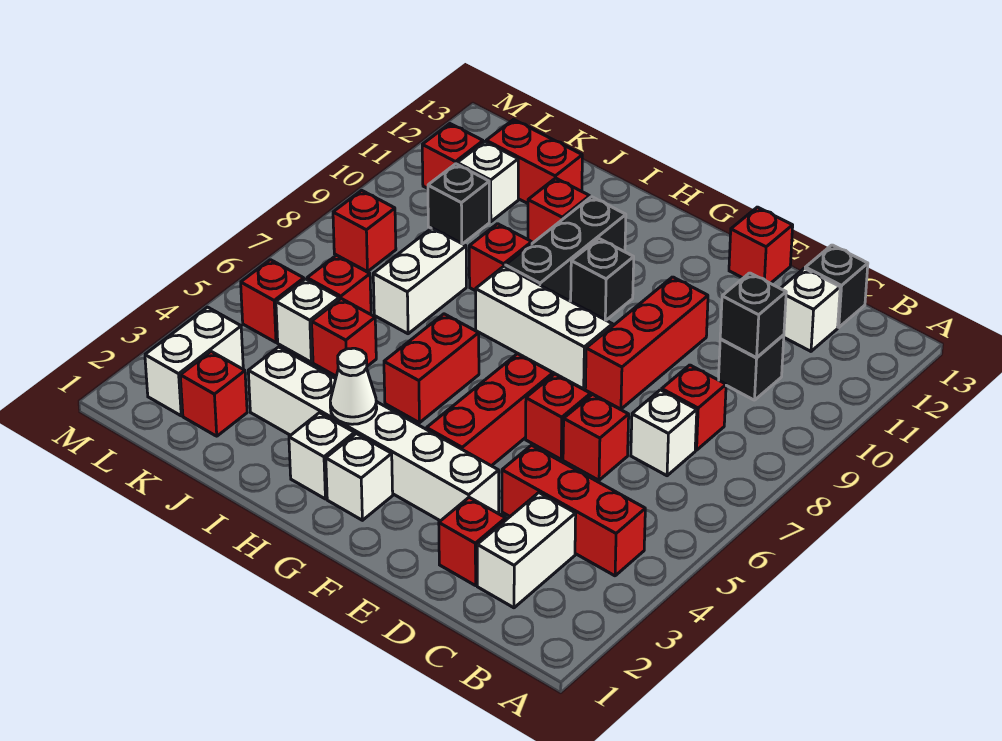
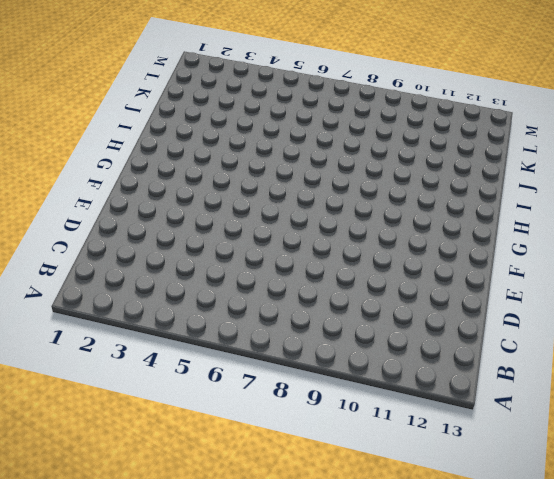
none -> red 1x3 brick [502,445,645,576]
none -> white 1x2 brick [477,493,576,608]
none -> white 1x1 brick [631,390,697,476]
none -> red 1x1 brick [662,365,726,450]

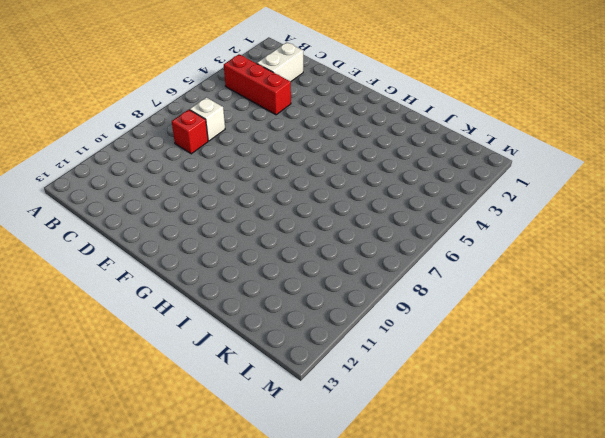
none -> black 1x1 brick [719,335,784,400]
none -> white 1x1 brick [780,268,840,351]
none -> black 1x1 brick [805,245,868,327]
none -> red 1x1 brick [439,497,506,586]

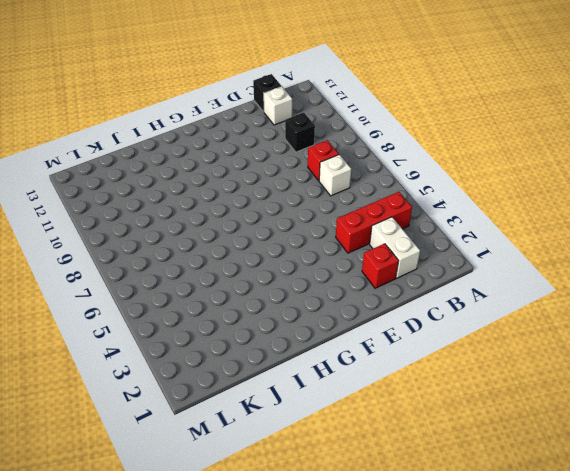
none -> red 1x1 brick [563,395,629,480]
none -> white 1x6 brick [248,347,499,521]
none -> red 1x1 brick [526,374,591,459]
none -> red 1x3 brick [585,277,708,409]

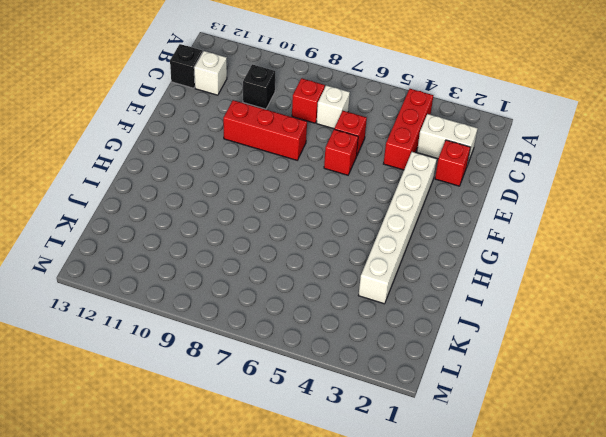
none -> red 1x1 brick [729,207,793,284]
none -> red 1x3 brick [427,354,553,466]
none -> white 1x3 brick [476,266,613,389]
none -> white 1x1 brick [326,434,393,520]

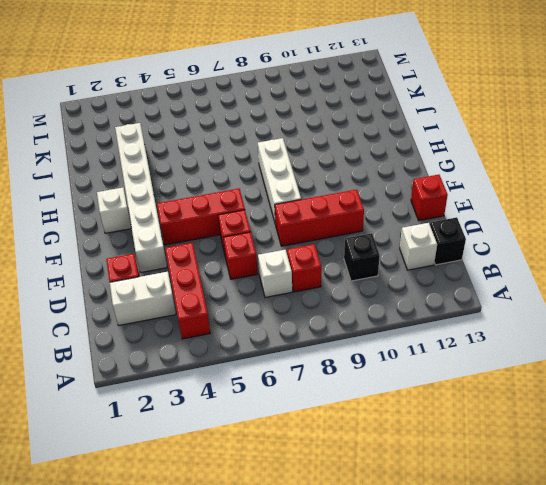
none -> black 1x1 brick [571,239,634,320]
none -> white 1x1 brick [289,413,355,499]
none -> red 1x2 brick [384,314,479,423]
none -> black 1x3 brick [505,197,626,301]

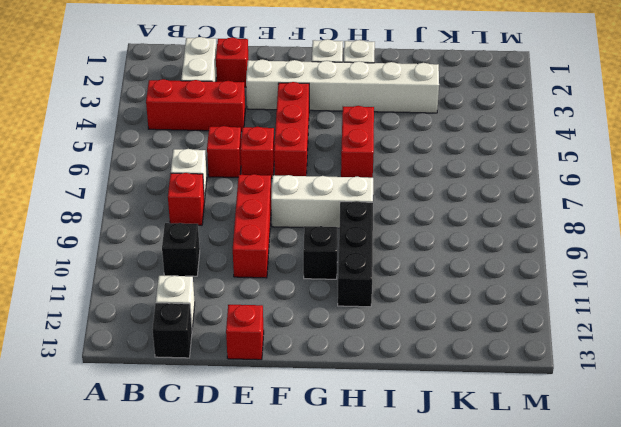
none -> red 1x1 brick [469,224,532,291]
none -> red 1x1 brick [528,178,590,243]
none -> red 1x1 brick [312,299,376,376]
none -> white 1x2 brick [373,228,466,334]

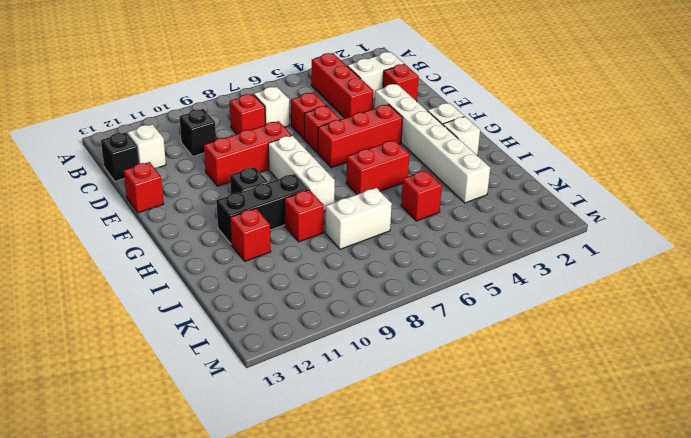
none -> red 1x2 brick [486,120,582,204]
none -> red 1x1 brick [180,352,247,436]
none -> white 1x1 brick [276,279,339,362]
none -> red 1x1 brick [307,255,371,314]

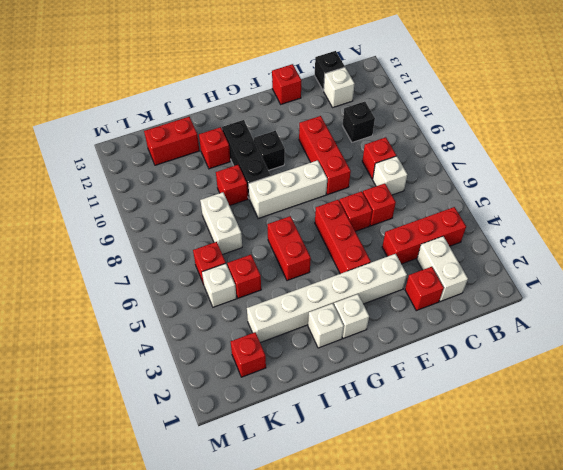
none -> black 1x1 brick [428,164,489,244]
none -> white 1x1 brick [457,142,518,222]
none -> white 1x2 brick [145,307,243,416]
none -> red 1x1 brick [241,260,304,342]

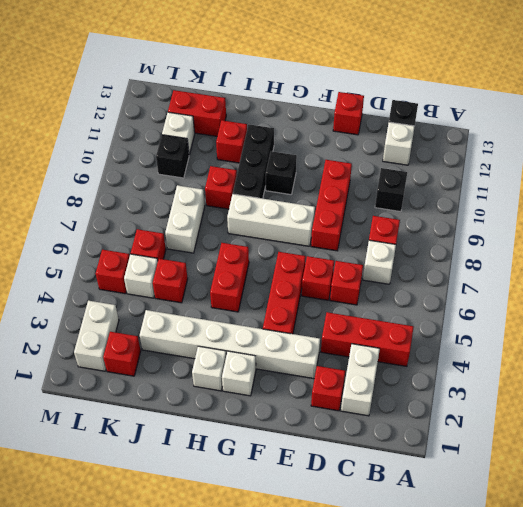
none -> red 1x1 brick [333,190,396,272]
none -> red 1x1 brick [422,124,483,188]
none -> black 1x1 brick [720,273,786,358]
none -> white 1x1 cone [330,348,377,424]

